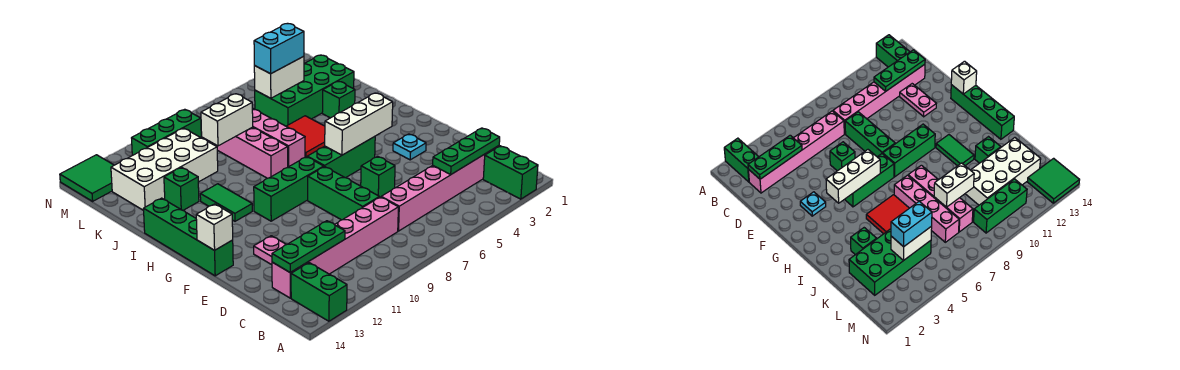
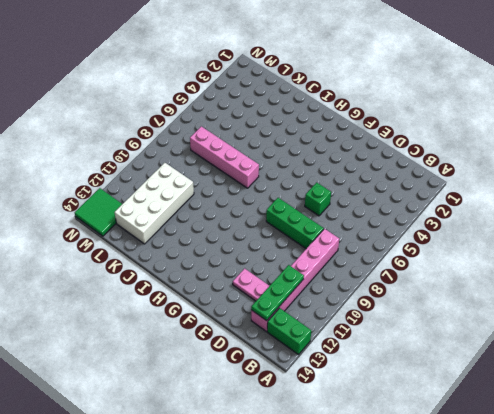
none -> green 1x2 brick [483,146,538,199]
none -> pink 1x6 brick [381,146,499,231]
none -> cyan 1x1 plate [393,134,426,160]

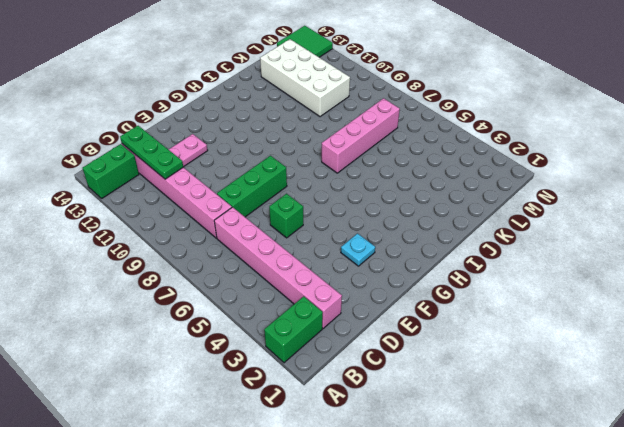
none -> green 1x4 brick [144,198,233,276]
none -> green 1x3 brick [307,137,375,178]
none -> green 1x3 brick [254,157,324,221]

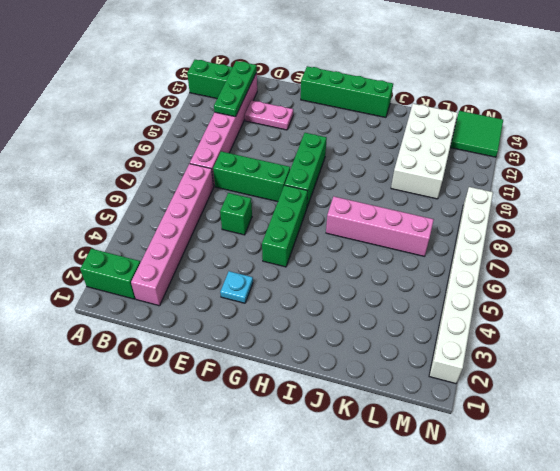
white 1x8 brick [429,187,493,384] -> none
none -> green 1x2 tile [200,184,252,221]
none -> red 2x2 tile [286,116,325,157]
none -> pink 1x4 brick [203,127,288,178]

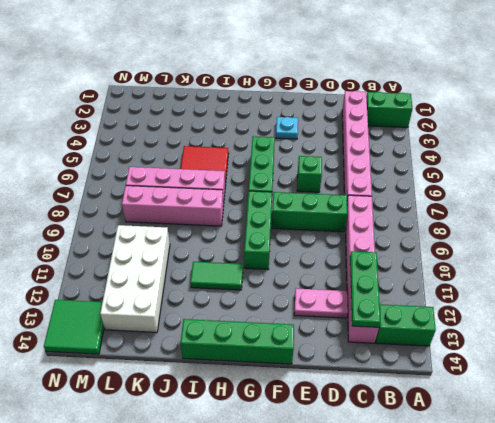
none -> green 1x1 brick [322,81,355,118]
none -> green 1x1 brick [164,167,199,210]
none -> green 2x4 brick [255,55,354,126]

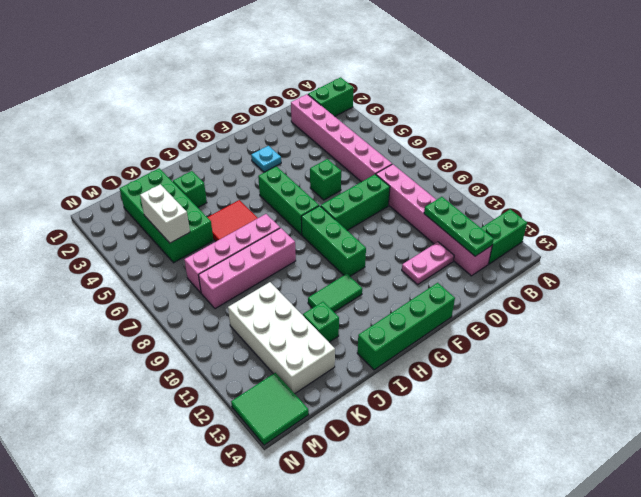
none -> green 1x3 brick [132,109,201,155]
none -> green 1x3 plate [433,128,500,174]
none -> white 1x1 brick [196,204,233,250]

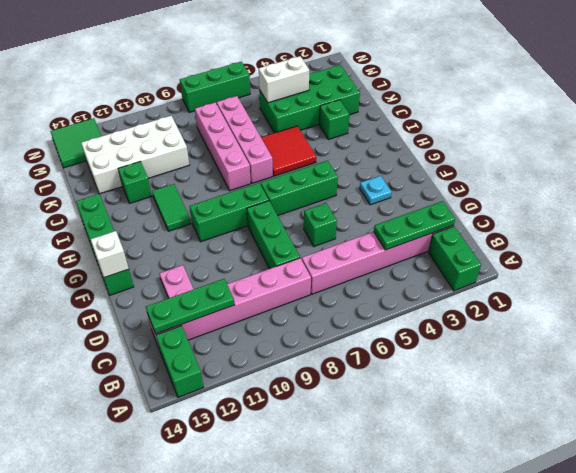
green 1x3 brick [180,62,250,112] -> green 1x3 brick moved to [132,109,201,155]
none -> white 1x3 brick [325,93,393,155]
none -> white 1x2 brick [201,94,253,146]
none -> cyan 1x2 brick [254,23,304,74]

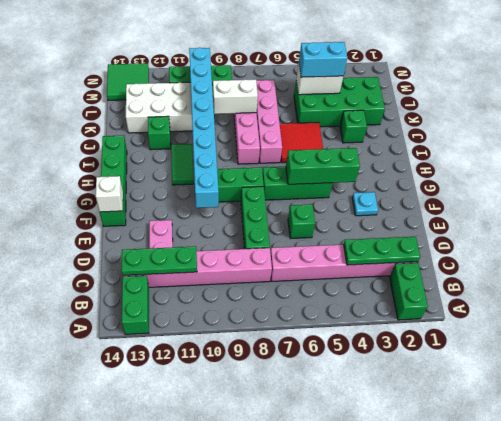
cyan 1x8 brick [189,48,219,208] -> none
green 1x3 brick [286,148,360,184] -> white 1x3 brick [325,93,393,155]

